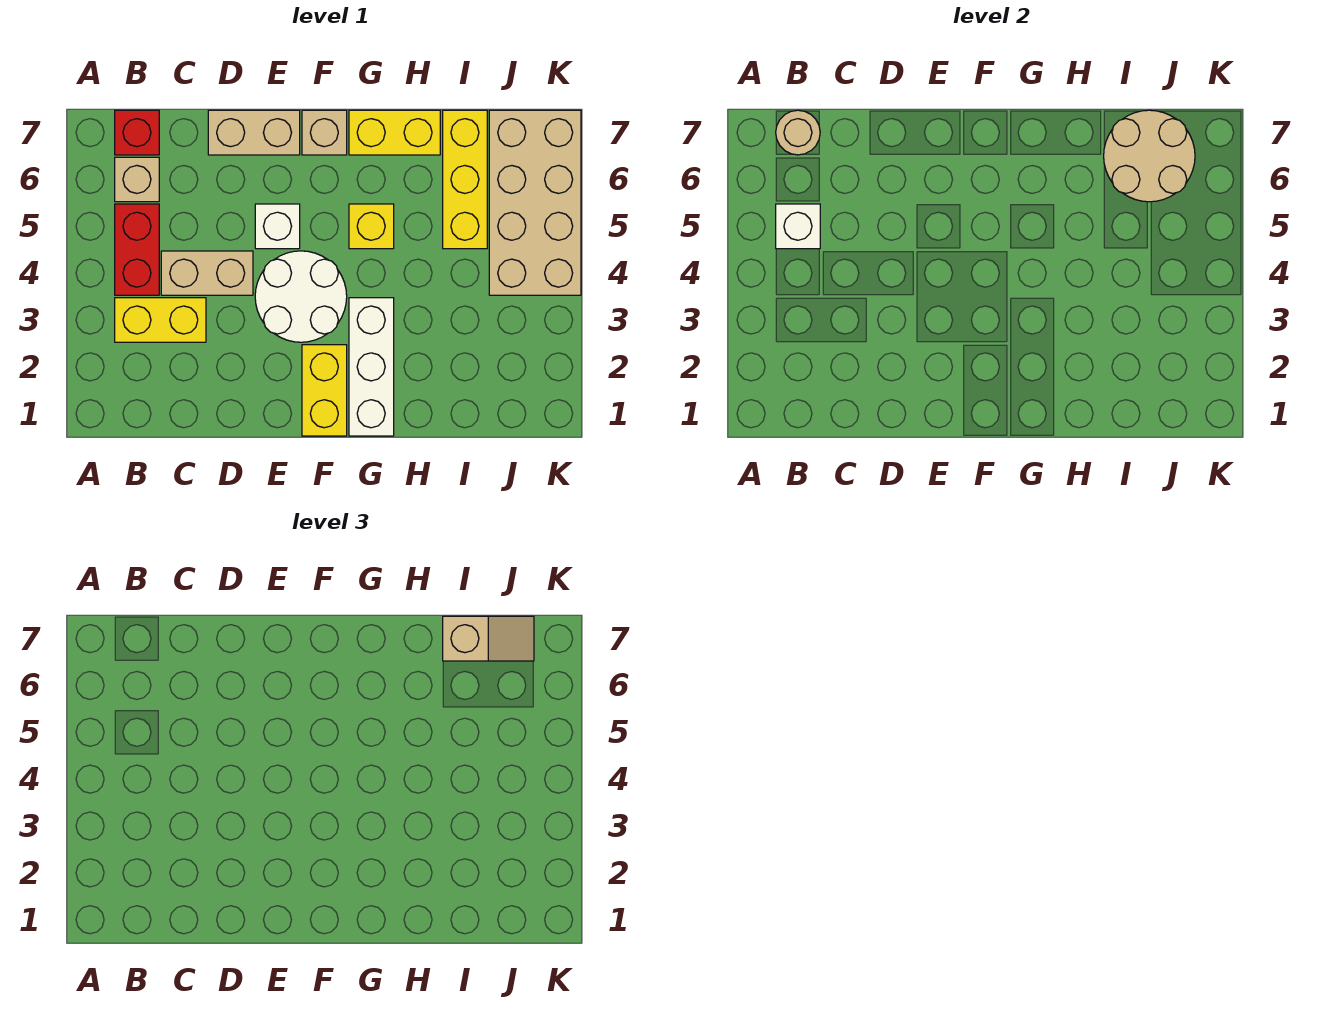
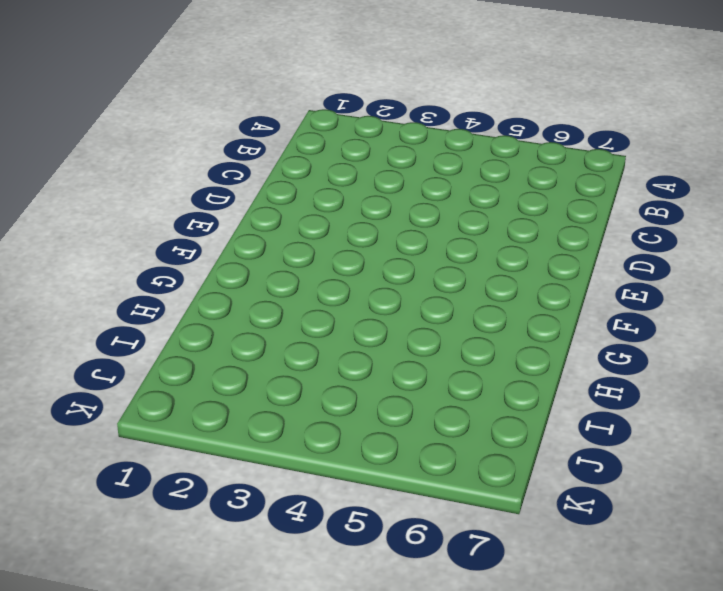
none -> yellow 1x2 brick [115,298,206,342]
none -> red 1x2 brick [115,204,159,295]
none -> tan 1x1 brick [115,157,159,202]

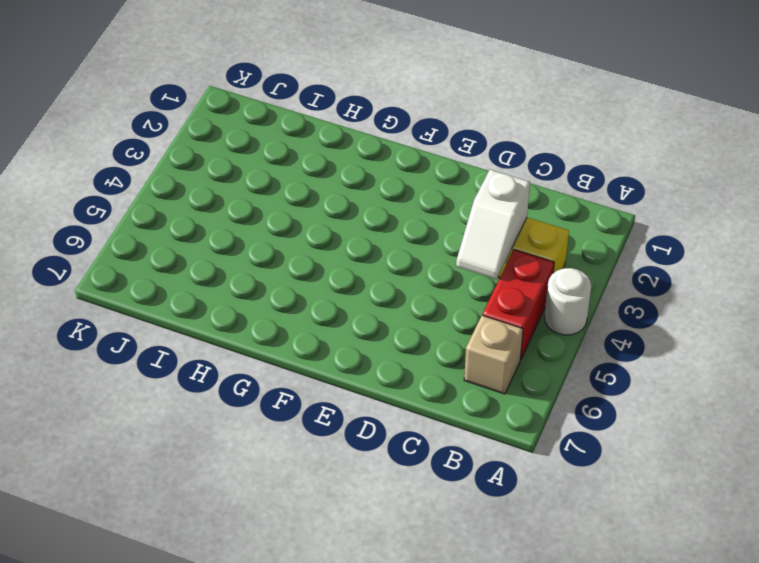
white 1x1 round brick [544,268,591,335] -> none
white 1x2 slope [456,170,530,279] -> none
none -> red 1x1 brick [115,110,159,155]
none -> tan 1x2 brick [161,251,253,295]
none -> tan 1x2 brick [208,110,300,155]

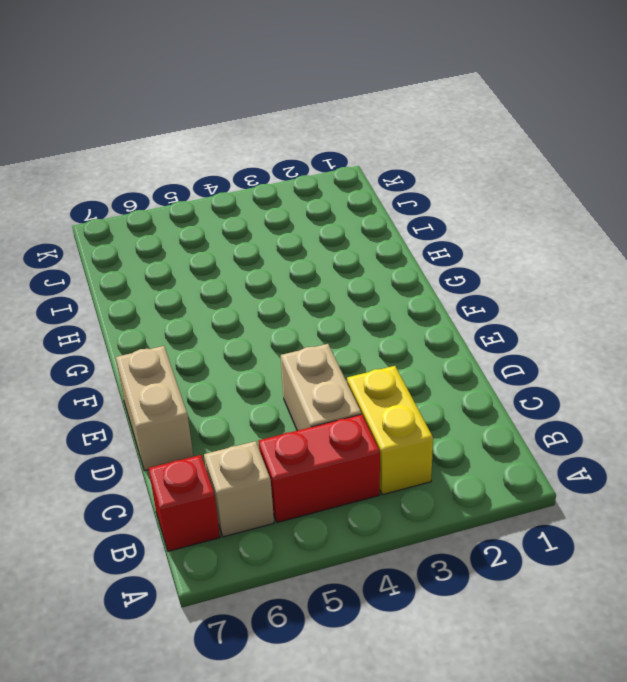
none -> white 2x2 round brick [255,251,347,342]
none -> white 1x1 brick [255,204,300,249]
none -> yellow 1x2 brick [302,345,347,436]

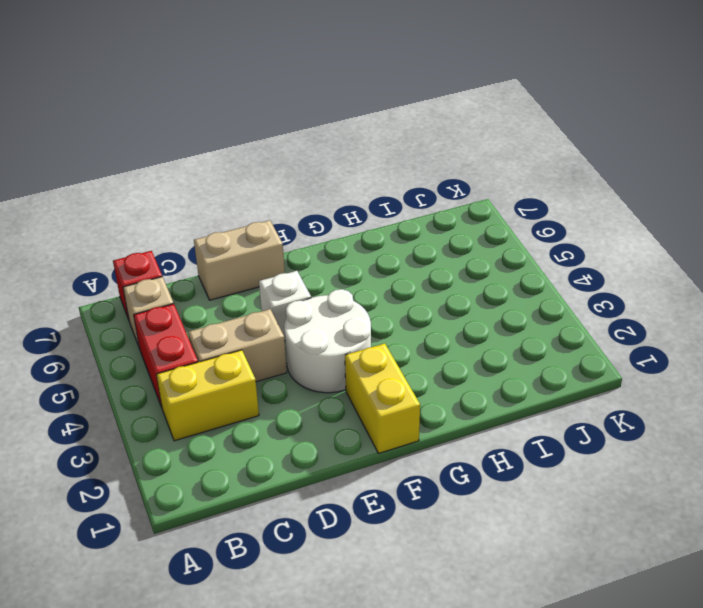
none -> tan 1x1 brick [302,110,347,155]
none -> white 1x3 brick [349,298,394,436]
none -> yellow 1x1 brick [349,204,394,249]

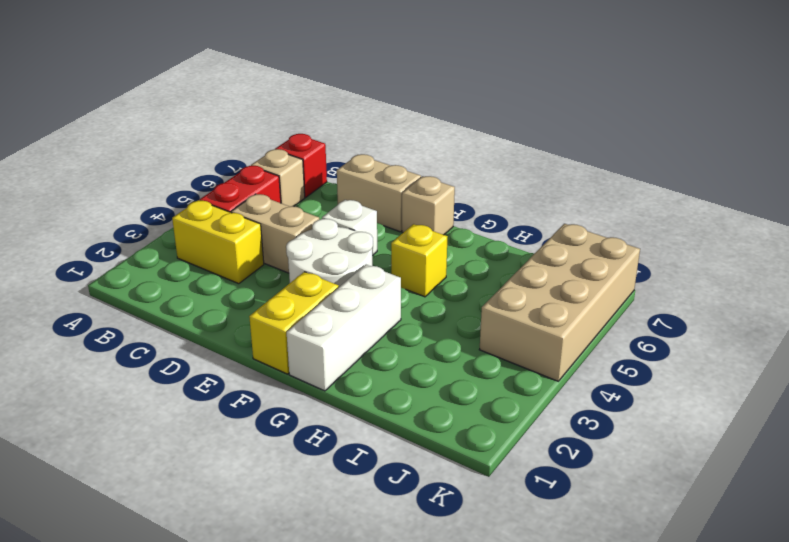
none -> yellow 1x2 brick [349,110,440,155]
none -> yellow 1x3 brick [443,110,487,249]
none -> white 1x1 brick [776,204,820,249]

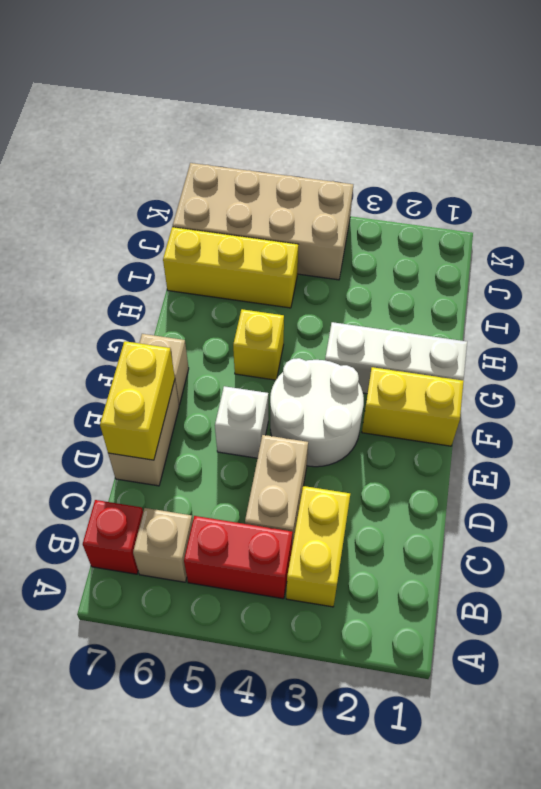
yellow 1x2 brick [100,341,175,460] -> yellow 1x2 brick moved to [349,110,440,155]
none -> white 1x1 brick [776,204,820,249]
none -> tan 1x1 round brick [776,110,820,155]
none -> tan 2x2 round brick [1104,110,1195,202]

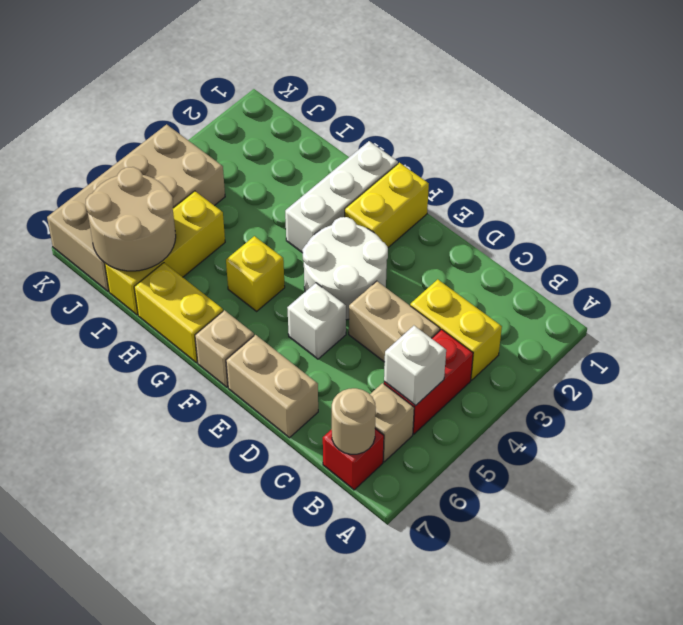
none -> tan 1x2 slope [443,616,534,661]

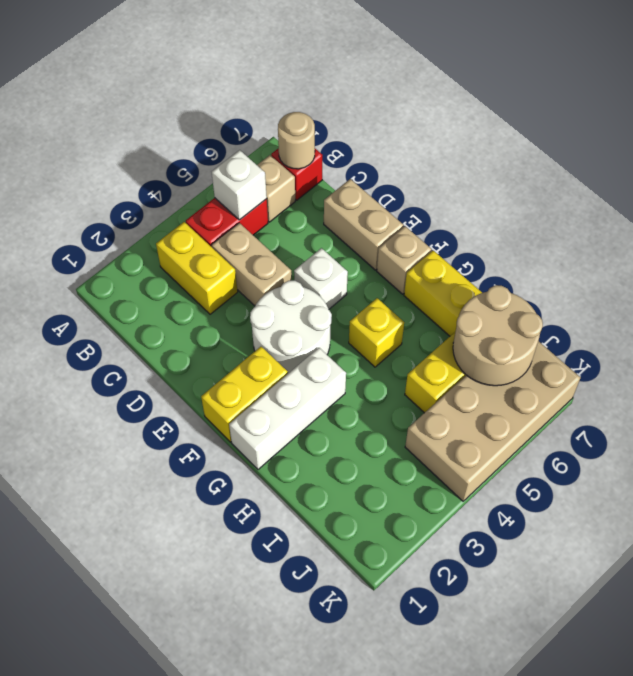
none -> tan 1x2 slope [443,616,534,661]

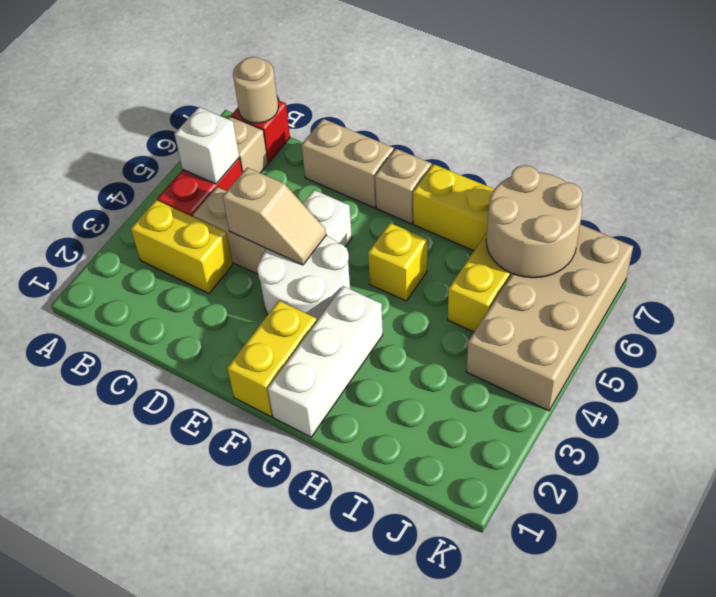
tan 1x2 slope [223,168,326,265] -> tan 1x2 slope moved to [443,616,534,661]

